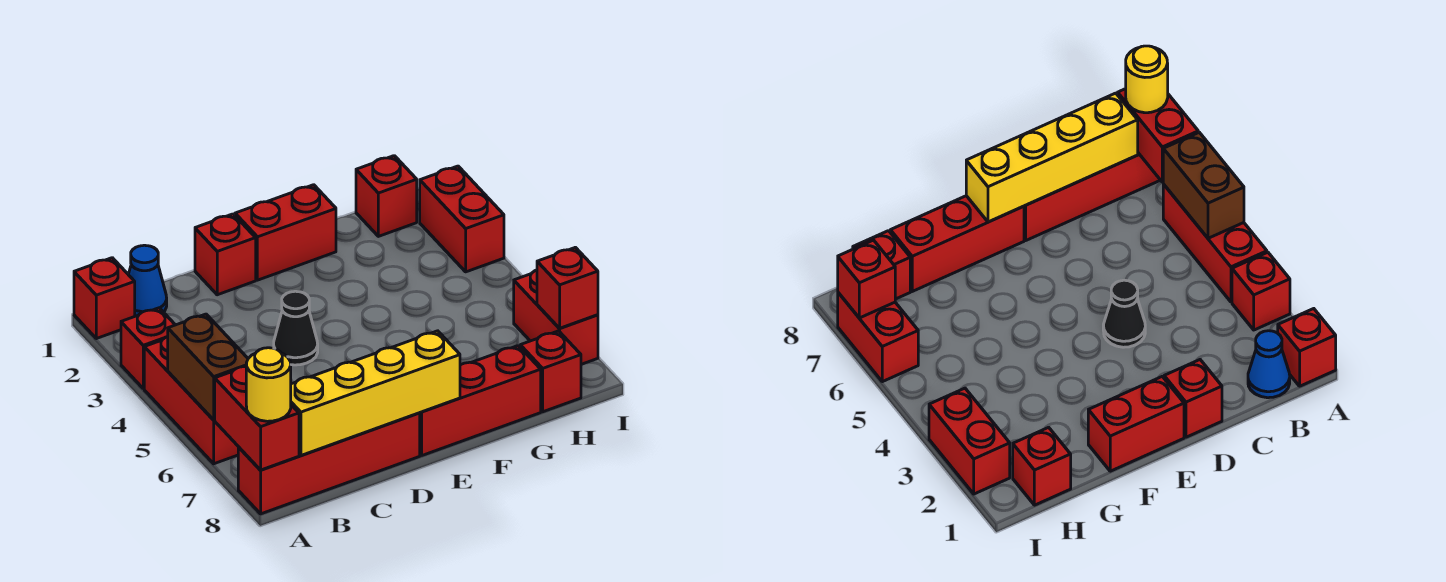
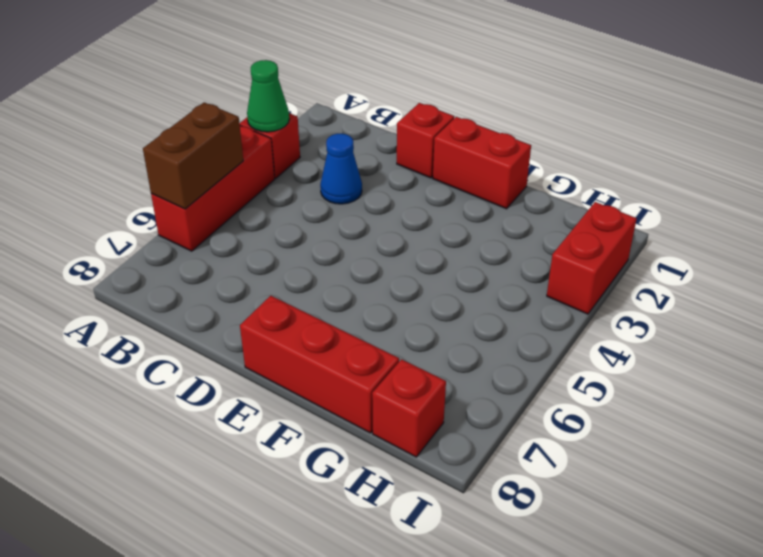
green 1x1 cone [247,60,289,132] -> none
blue 1x1 cone [320,134,362,204] -> blue 1x1 cone moved to [128,245,167,316]
none -> red 1x1 brick [74,258,135,339]
none -> red 1x4 brick [238,413,420,514]
none -> black 1x1 cone [274,291,318,365]

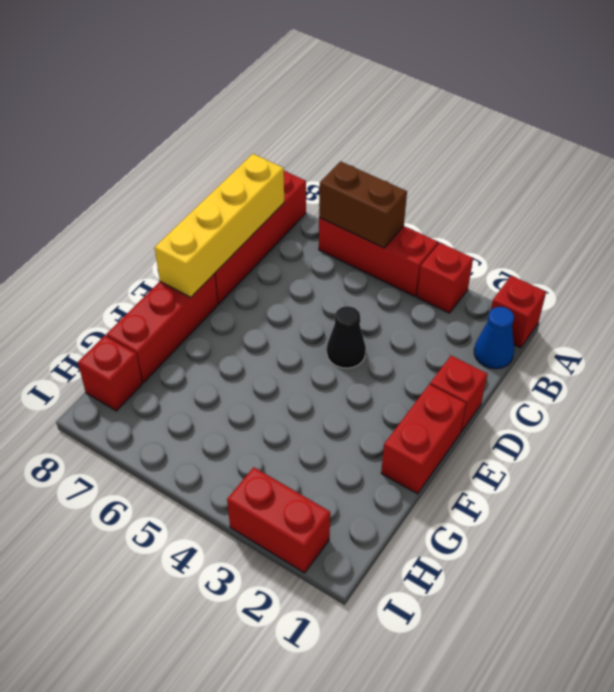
none -> red 1x1 brick [356,156,417,236]
none -> red 1x2 brick [514,270,598,364]
none -> red 1x2 brick [215,367,299,470]

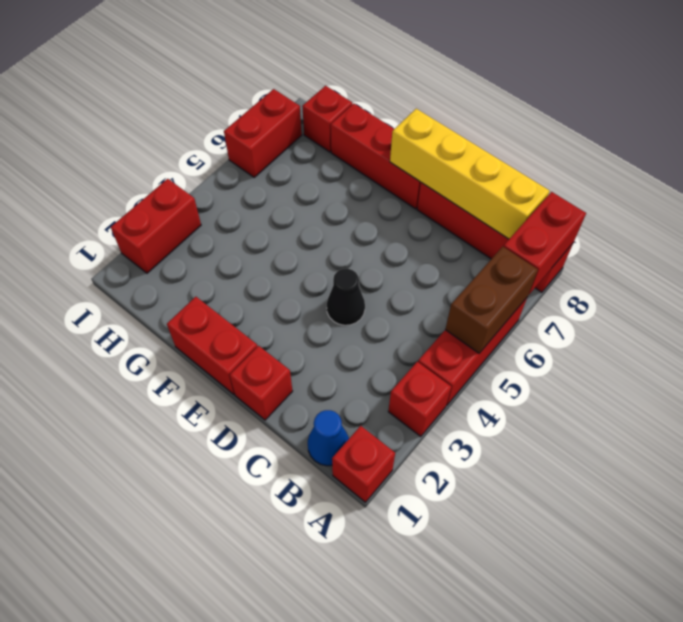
none -> red 1x1 brick [356,156,417,236]
none -> red 1x1 brick [537,247,598,328]
none -> yellow 1x1 round brick [246,348,291,421]

